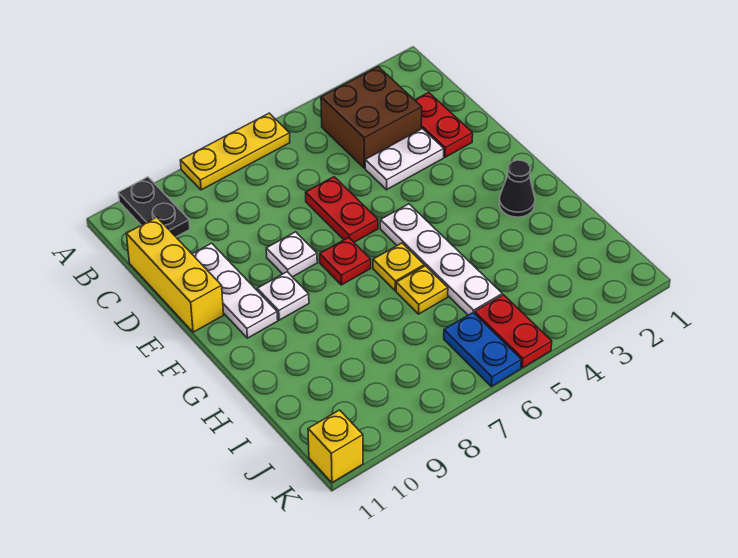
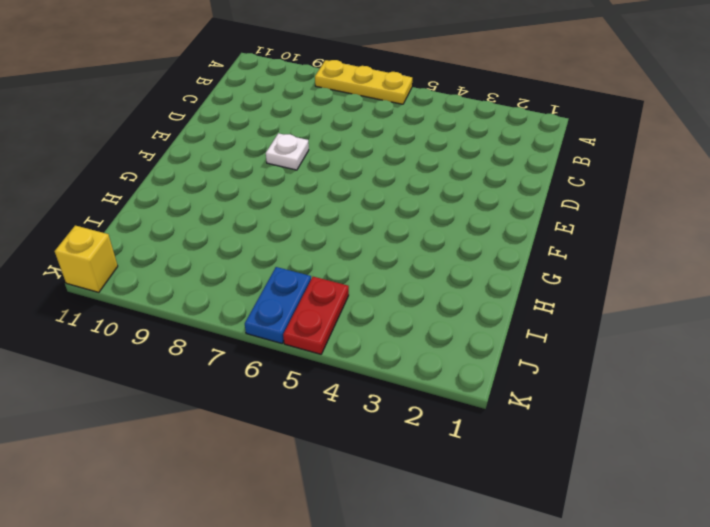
none -> black 1x2 plate [119,177,190,237]
none -> brown 2x2 brick [321,67,422,168]
none -> red 1x2 plate [415,92,473,157]

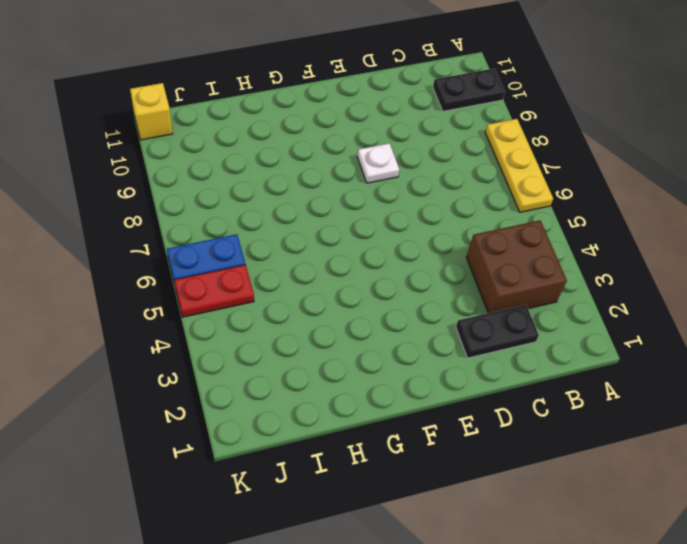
black 1x2 plate [456,305,539,358] -> red 1x2 plate [415,92,473,157]
none -> yellow 1x3 brick [126,217,223,332]
none -> white 1x2 plate [365,129,444,190]
none -> red 1x2 plate [306,177,378,242]

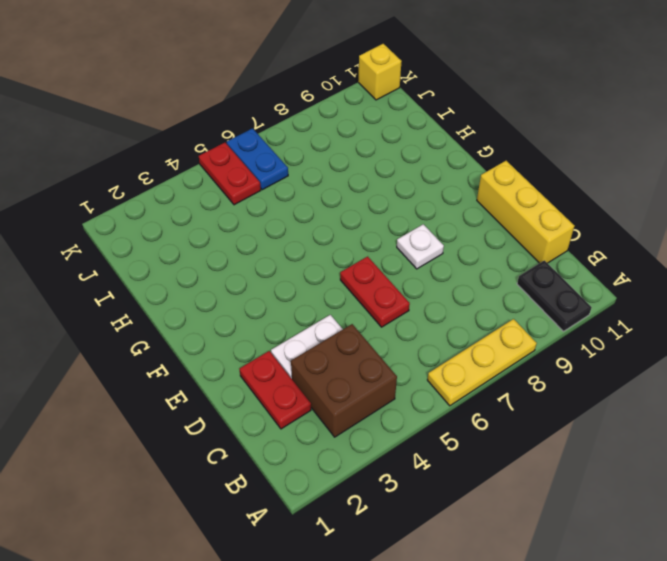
none -> white 1x3 plate [192,243,278,338]
none -> white 1x4 plate [380,204,502,315]
none -> red 1x1 plate [320,237,371,285]

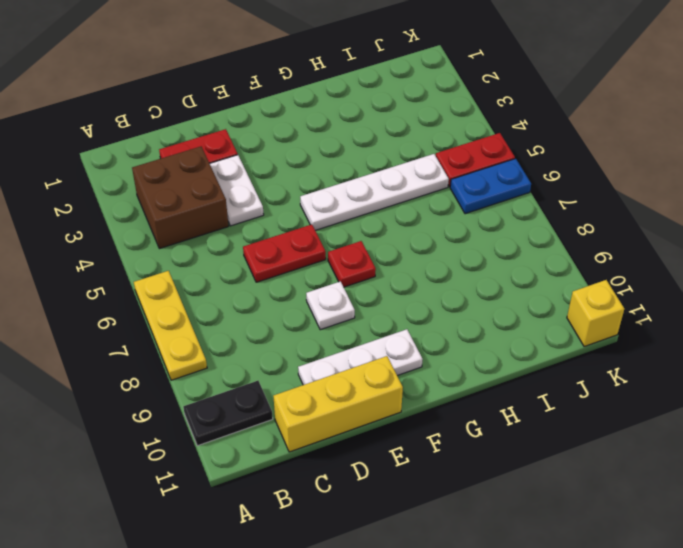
none -> white 1x1 plate [257,272,309,320]
none -> black 1x1 cone [499,160,535,217]
none -> yellow 1x1 plate [373,243,424,291]

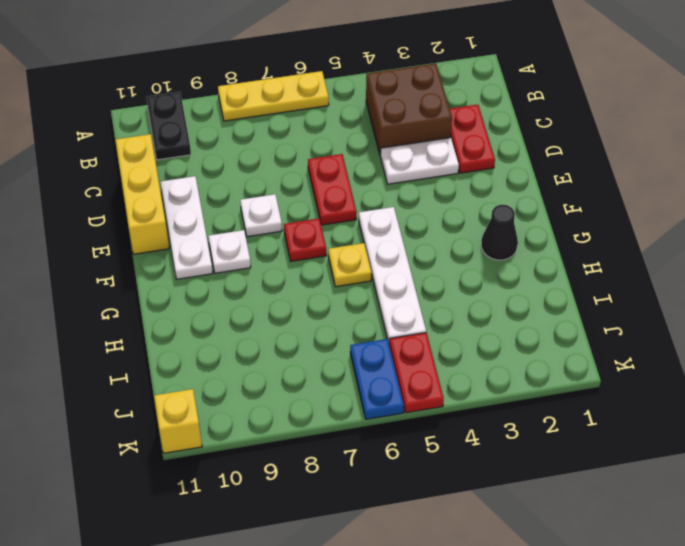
none -> yellow 1x1 plate [396,266,448,314]

